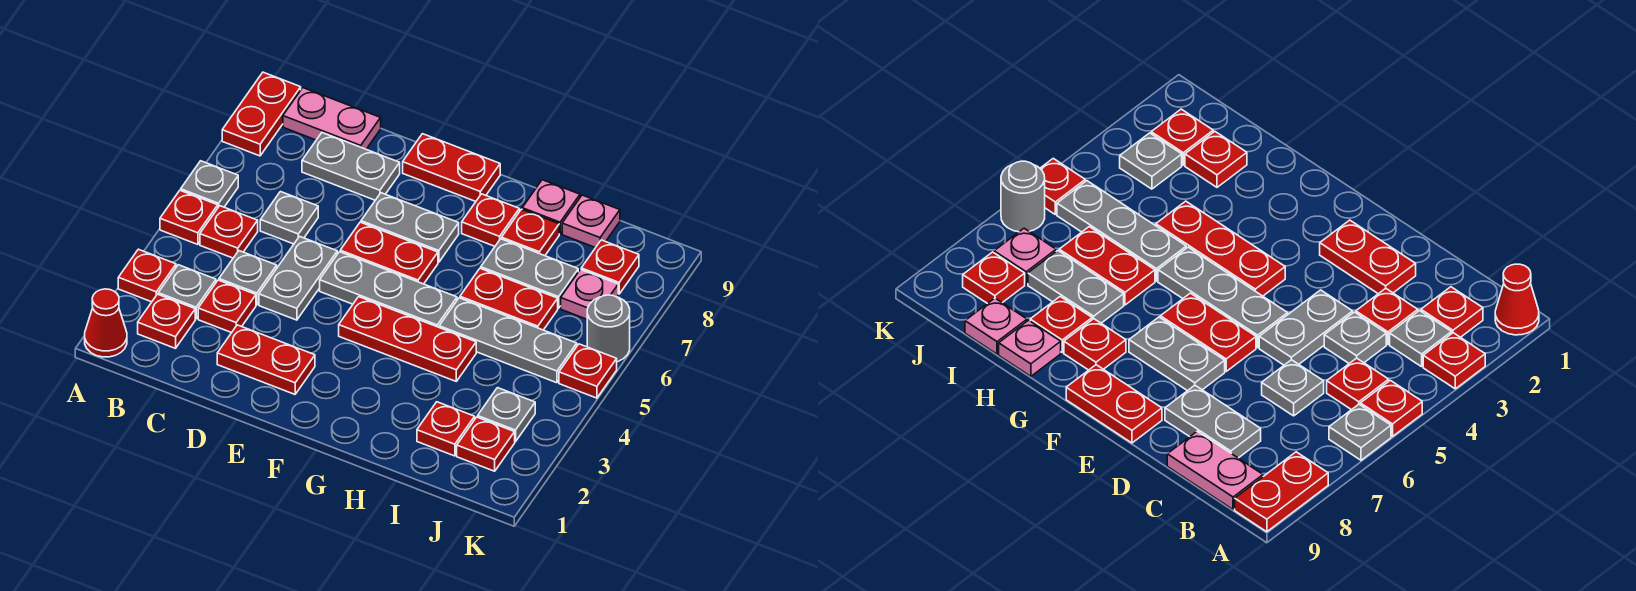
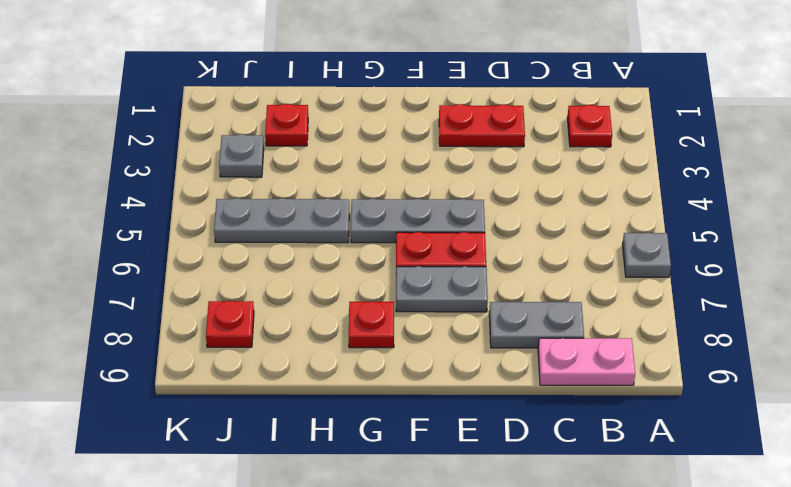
none -> red 1x1 cone [85,289,127,357]
none -> red 1x1 plate [118,249,176,302]
none -> red 1x1 plate [160,190,218,245]
none -> red 1x2 plate [222,72,301,156]

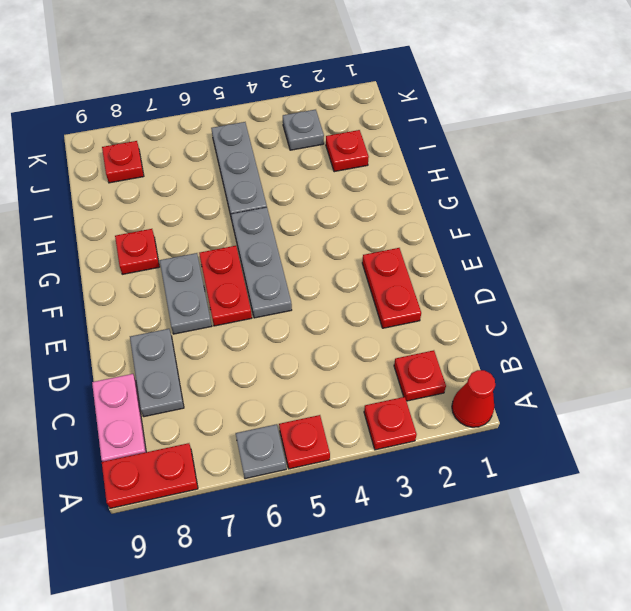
none -> grey 1x1 plate [158,265,216,319]
none -> red 1x1 plate [200,206,258,258]
none -> red 1x1 plate [198,280,256,333]
none -> grey 1x1 plate [219,251,277,305]

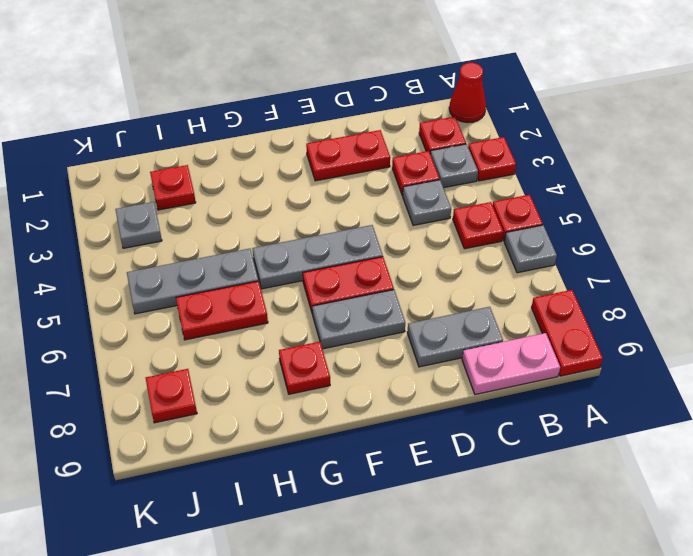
none -> grey 1x1 plate [260,192,318,244]
none -> grey 1x2 plate [259,236,337,320]
none -> red 1x2 plate [403,134,500,201]
none -> red 1x3 plate [339,297,476,381]

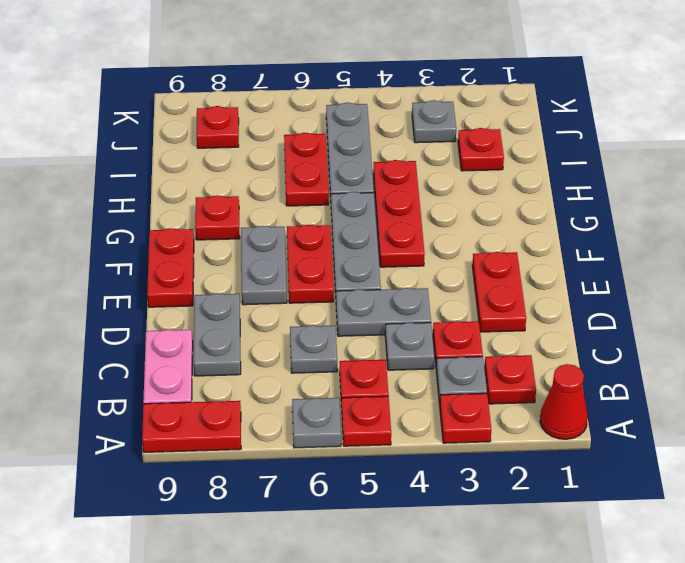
none -> grey 1x2 plate [481,239,578,308]
none -> red 1x1 plate [502,209,559,256]
none -> pink 1x1 plate [522,180,580,234]
none -> pink 1x1 plate [562,195,620,248]

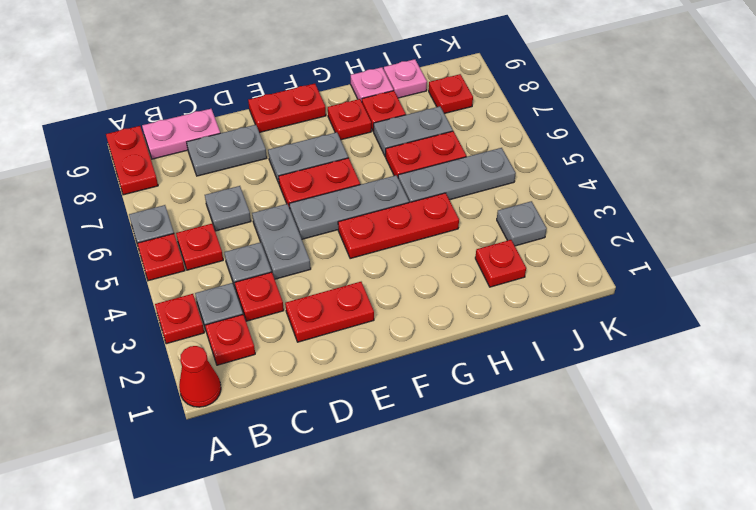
none -> red 1x1 plate [457,417,515,471]
none -> pink 1x1 plate [561,270,618,319]
none -> red 1x1 plate [559,344,617,398]
none -> grey 1x1 round brick [587,295,630,362]

